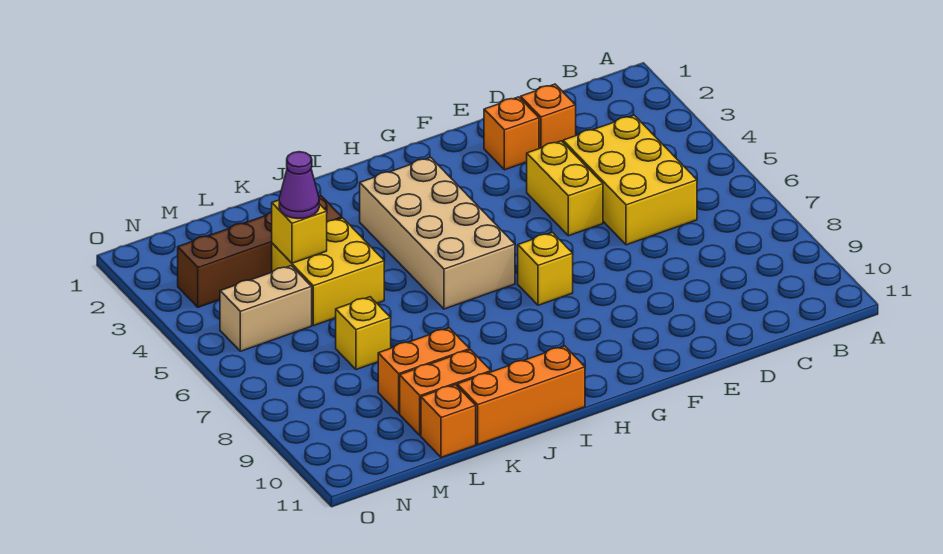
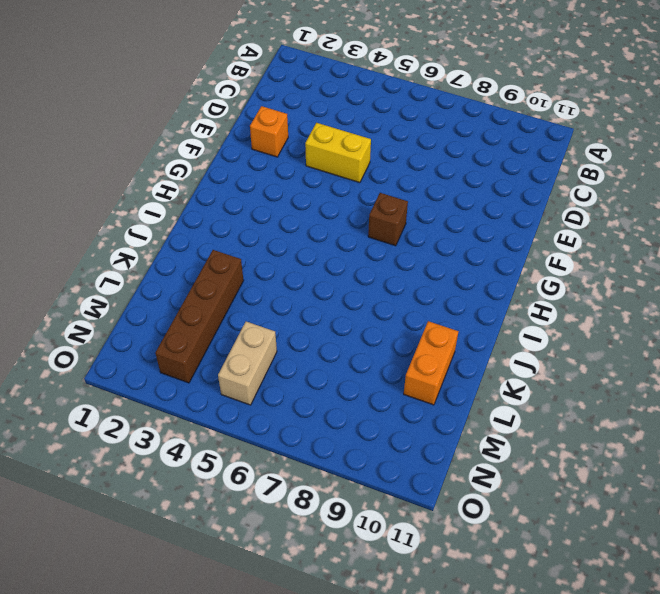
brown 1x1 brick [368,193,408,246] -> yellow 1x1 brick [518,232,573,305]
none -> yellow 2x3 brick [563,115,697,245]
none -> orange 1x1 brick [521,84,576,149]
none -> tan 2x4 brick [360,157,515,309]

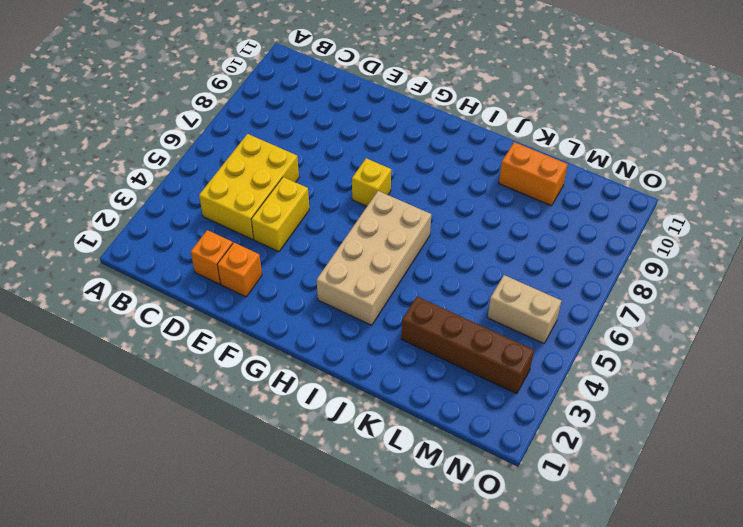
none -> orange 1x3 brick [457,346,585,444]
none -> yellow 2x2 brick [272,218,384,326]
none -> orange 1x2 brick [378,328,470,413]

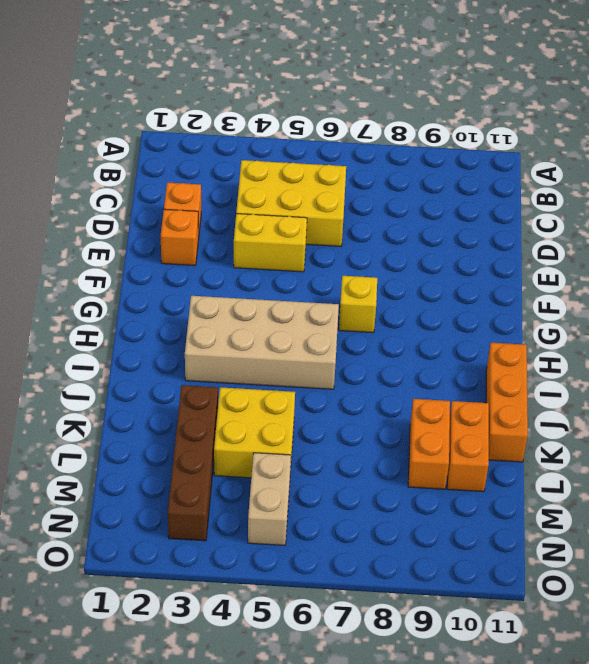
none -> yellow 1x1 brick [336,297,391,370]
none -> orange 1x1 brick [421,385,476,457]
none -> yellow 1x1 brick [272,200,327,263]

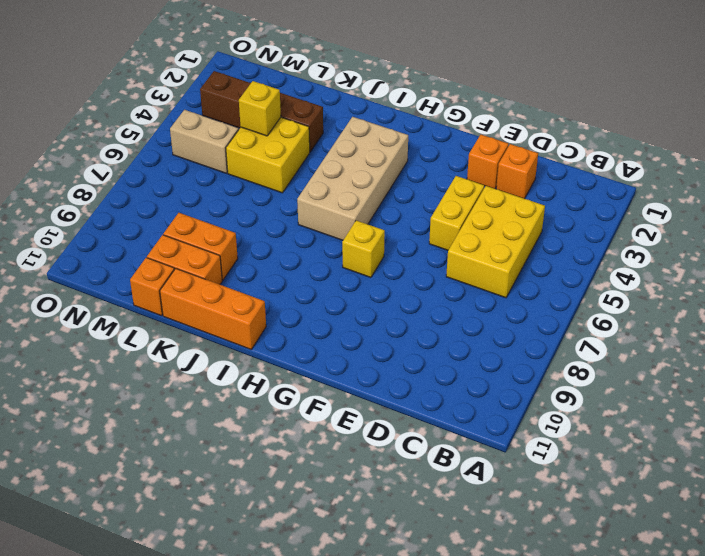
none -> yellow 1x1 brick [336,297,391,370]
none -> purple 1x1 cone [279,152,319,219]

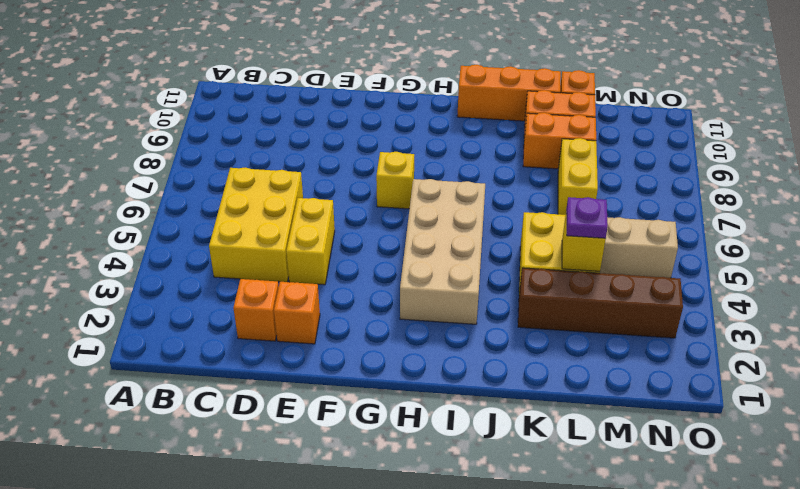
purple 1x1 plate [566,197,608,238] -> purple 1x1 cone [279,152,319,219]
yellow 1x2 brick [558,138,598,215] -> yellow 1x1 brick [336,297,391,370]

